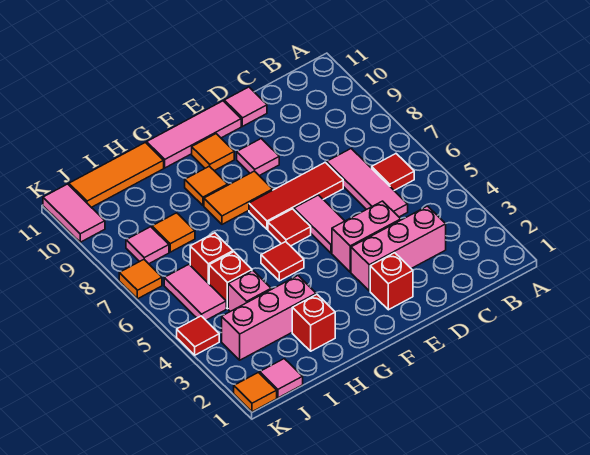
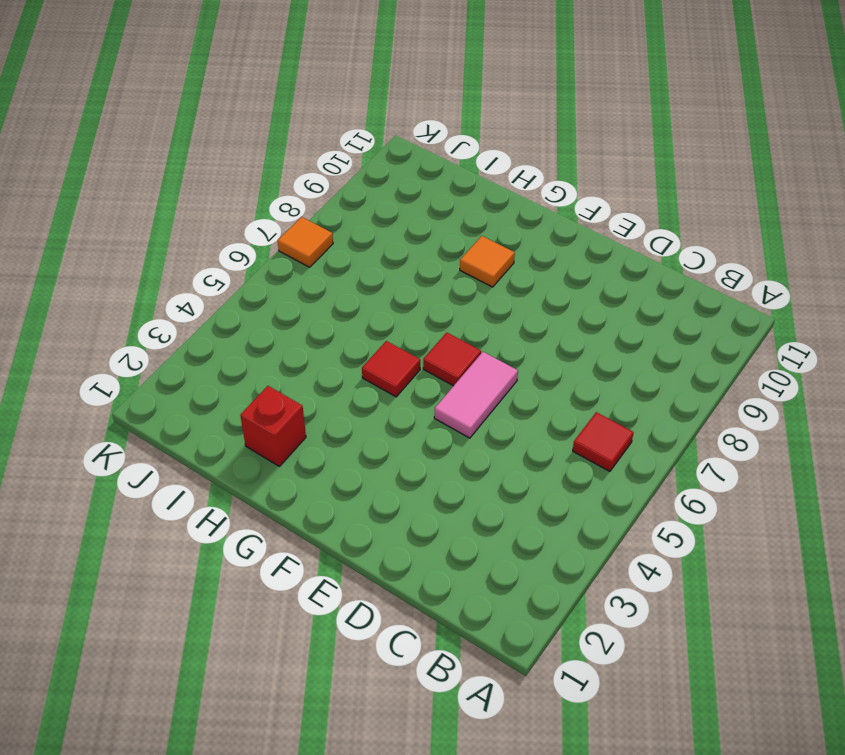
none -> pink 1x3 brick [351,206,446,291]
none -> pink 1x3 tile [327,149,408,217]
none -> pink 1x2 brick [332,201,401,272]

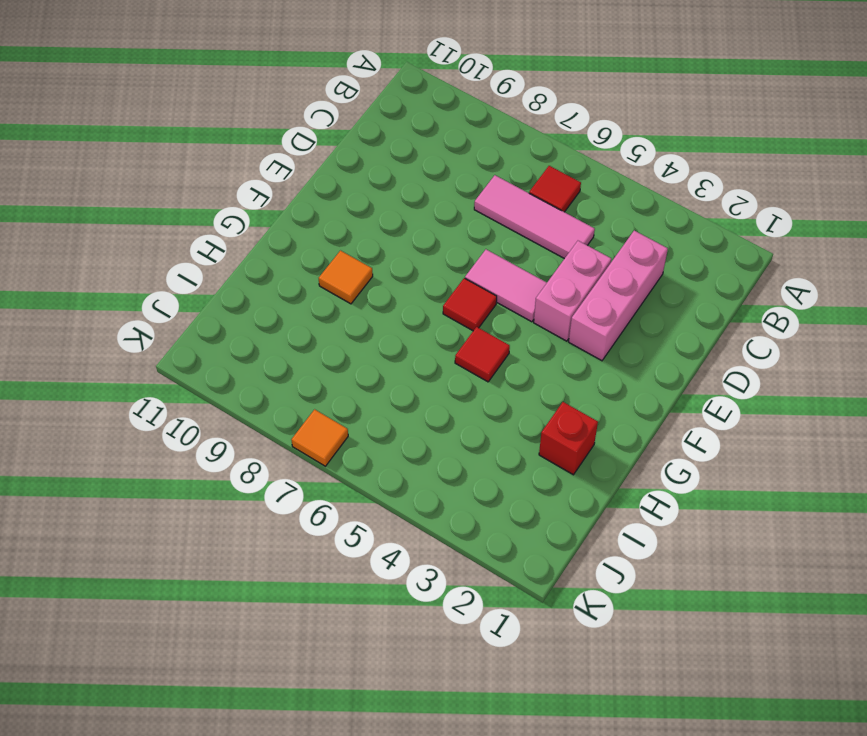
none -> red 1x3 tile [249,162,343,229]
none -> pink 1x1 tile [224,87,267,126]
none -> red 1x1 brick [370,253,413,310]

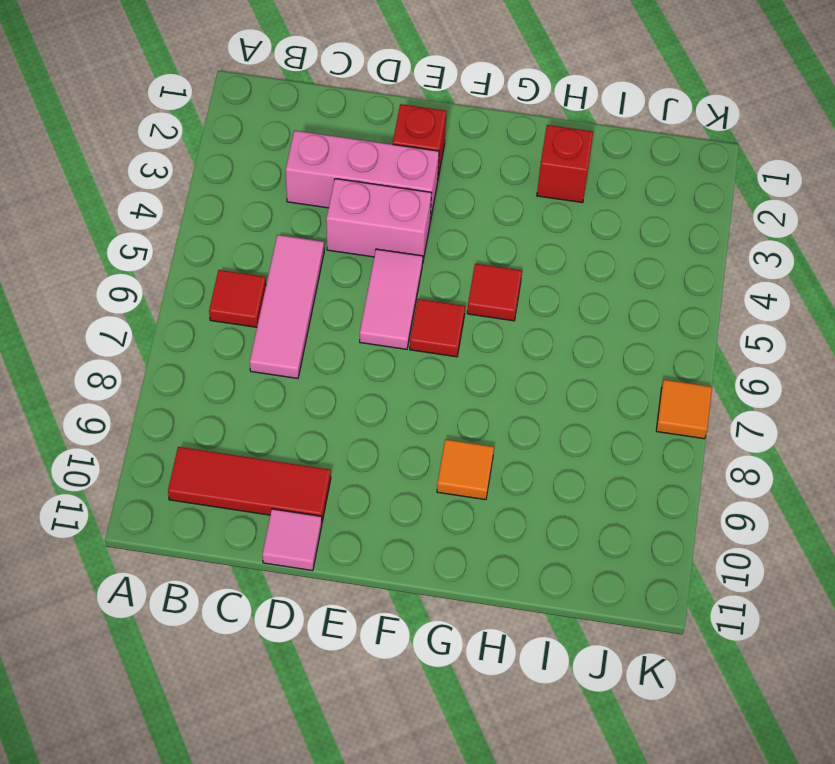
red 1x3 tile [168,447,331,521] -> red 1x3 tile moved to [249,162,343,229]
none -> pink 1x1 tile [237,139,279,176]
none -> pink 1x3 tile [147,101,241,168]
none -> orange 1x2 tile [204,171,273,224]

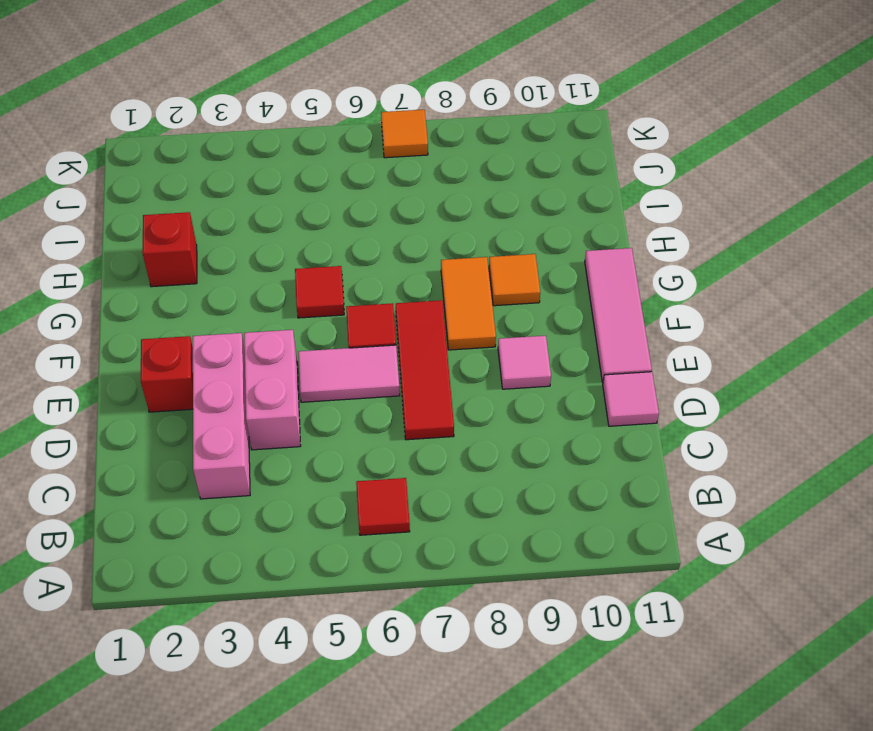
none -> pink 1x3 tile [327,149,408,217]
none -> orange 1x1 tile [192,134,234,171]
none -> pink 1x3 brick [222,276,316,360]

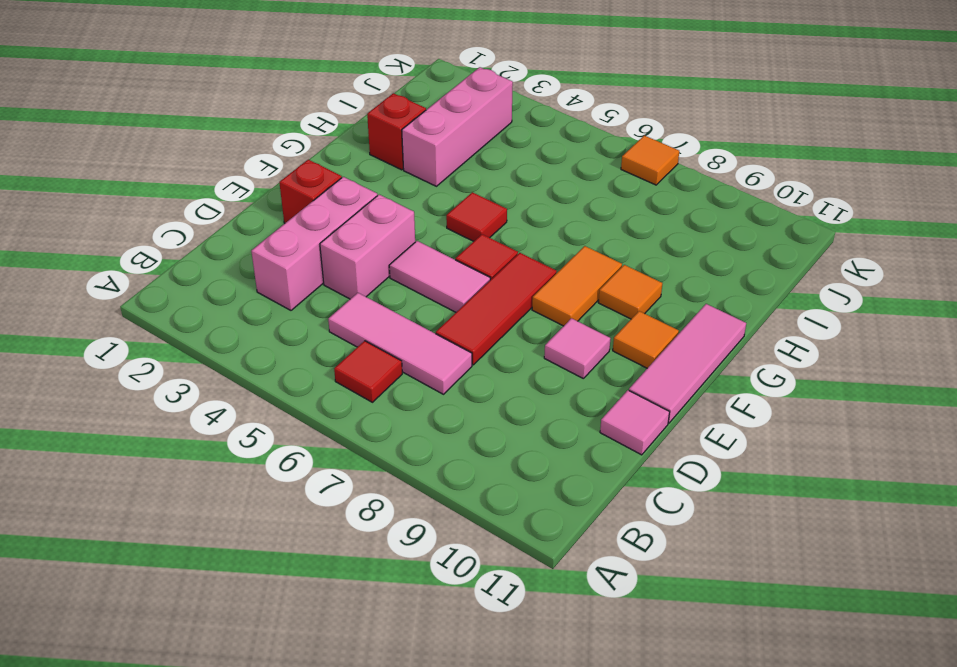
none -> orange 1x3 tile [69,142,164,207]
none -> pink 1x1 brick [228,271,271,312]
none -> red 1x1 brick [209,252,252,309]

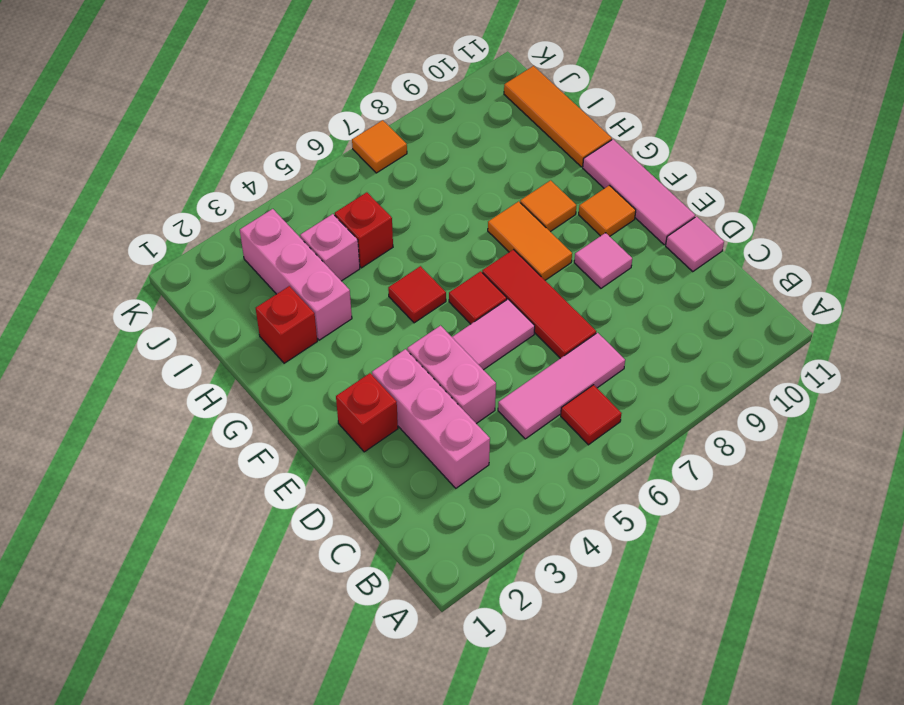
none -> red 1x1 brick [190,233,233,284]
none -> orange 1x1 tile [152,213,195,252]
none -> pink 1x1 tile [260,359,303,398]

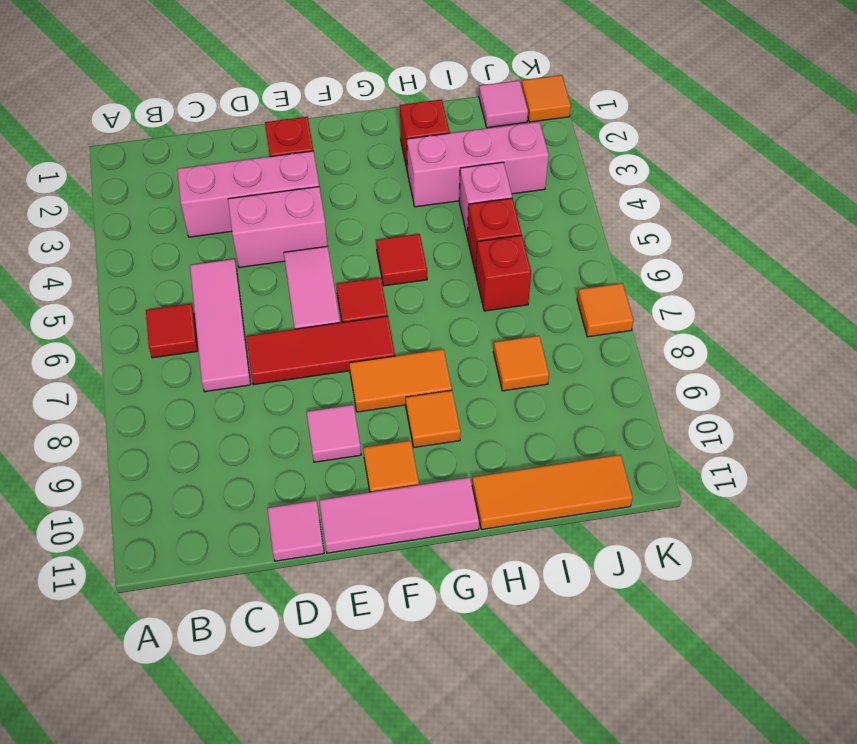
none -> pink 1x2 tile [164,265,226,320]
none -> pink 1x1 tile [126,227,169,264]
none -> red 1x1 tile [177,316,219,355]

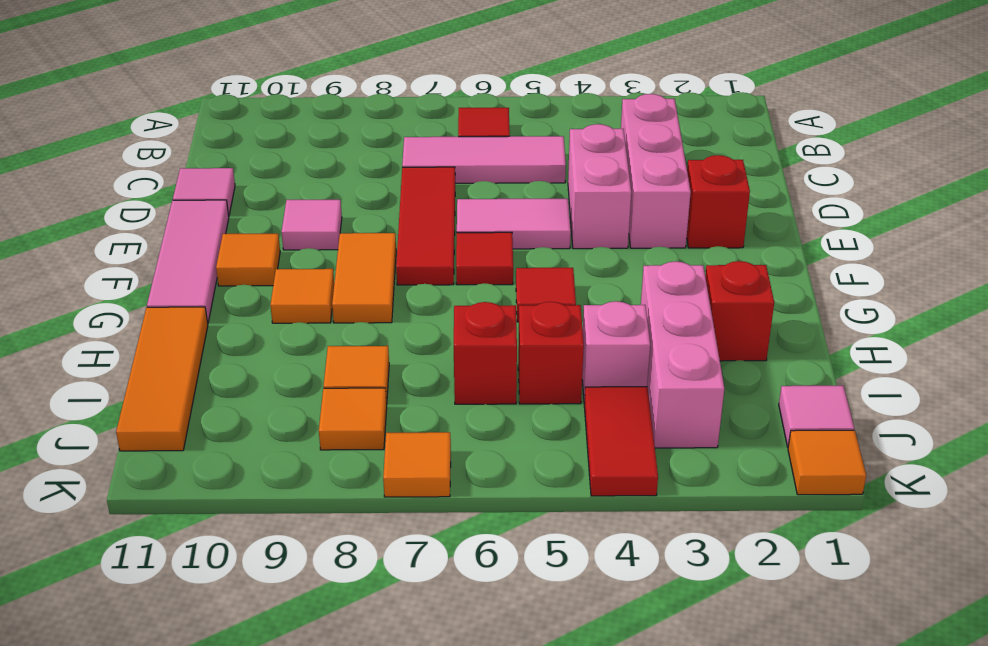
red 1x2 tile [584,387,658,496] -> red 1x1 tile [177,316,219,355]
orange 1x1 tile [319,388,387,450] -> pink 1x1 tile [126,227,169,264]
none -> pink 1x2 tile [164,265,226,320]
none -> pink 1x2 tile [43,184,105,242]

